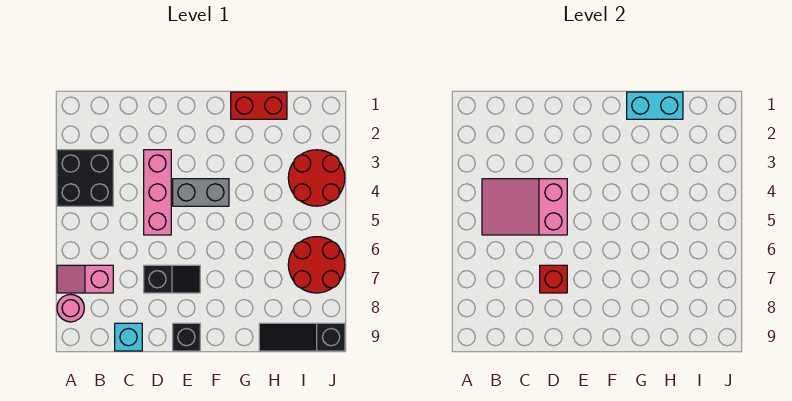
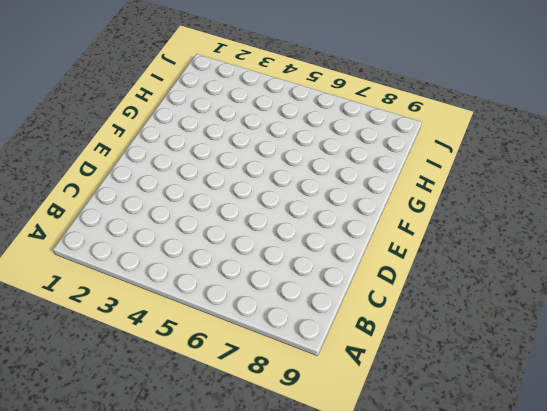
none -> black 2x2 brick [57,150,113,206]
none -> pink 1x2 slope [57,265,113,293]
none -> pink 1x1 round brick [57,294,84,322]

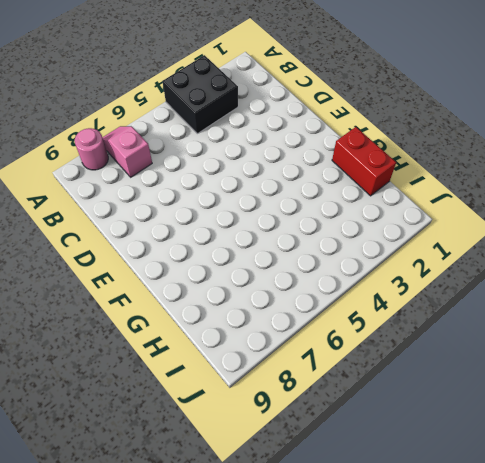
none -> cyan 1x1 brick [115,323,142,351]
none -> pink 1x3 brick [144,150,171,235]
none -> black 1x2 slope [144,265,200,293]

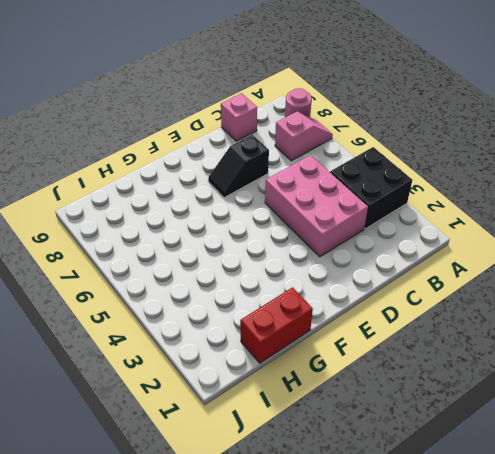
pink 2x3 brick [265,155,368,257] -> pink 1x3 brick [144,150,171,235]
pink 1x1 brick [221,93,257,141] -> cyan 1x1 brick [115,323,142,351]
none -> grey 1x2 brick [173,179,229,206]
none -> black 1x1 brick [173,323,200,351]
none -> black 1x3 slope [259,323,345,351]

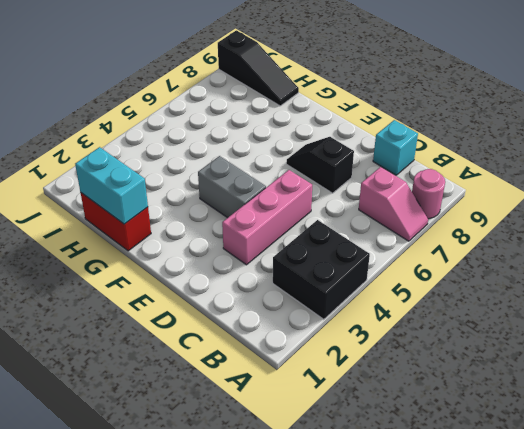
none -> black 1x1 brick [173,323,200,351]
none -> red 2x2 round brick [288,150,345,206]
none -> red 2x2 round brick [288,237,345,293]

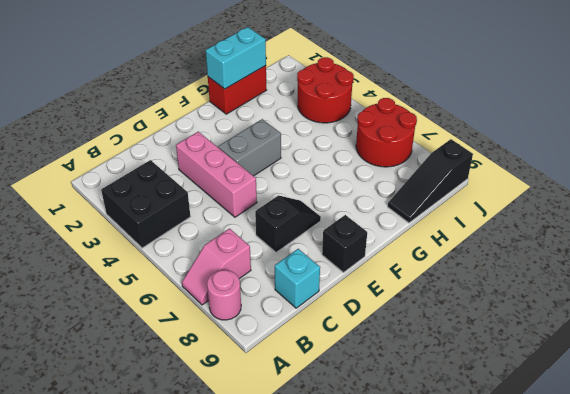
none -> pink 2x3 slope [482,179,567,235]
none -> red 1x1 brick [540,265,567,293]

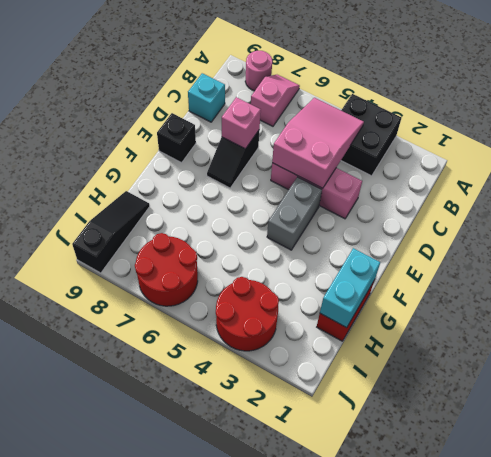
pink 1x1 brick [222,97,261,149] -> red 1x1 brick [540,265,567,293]

